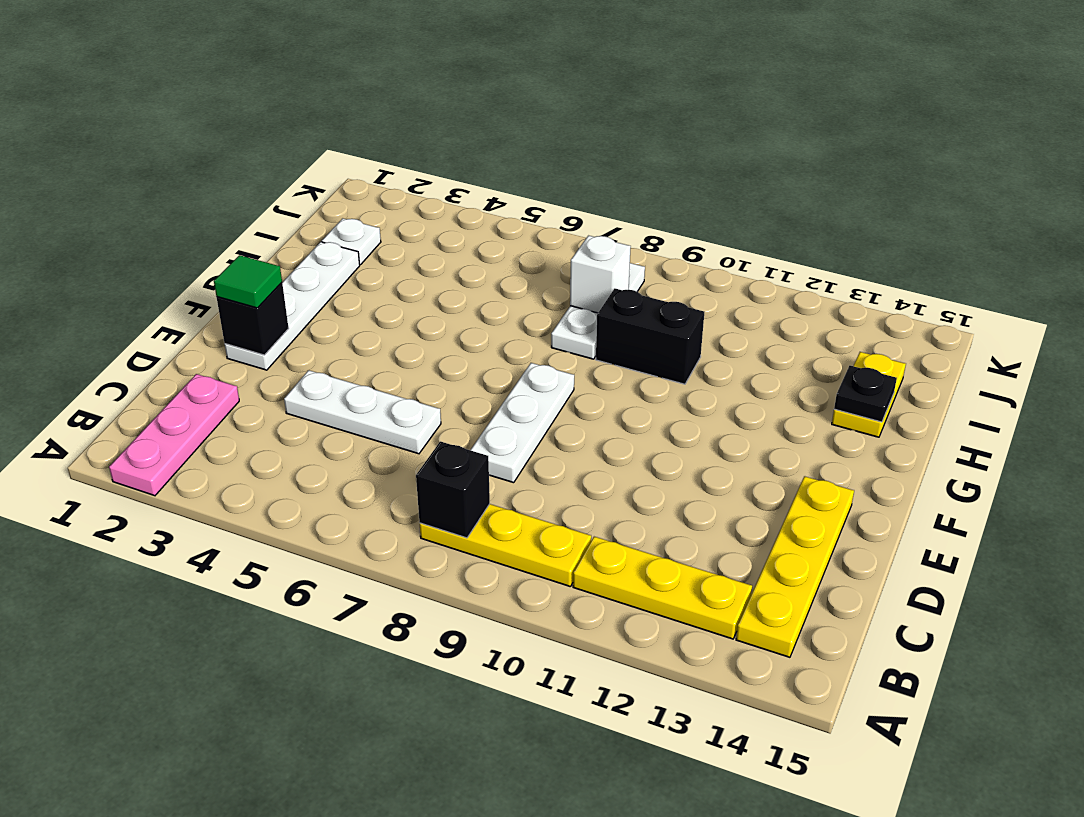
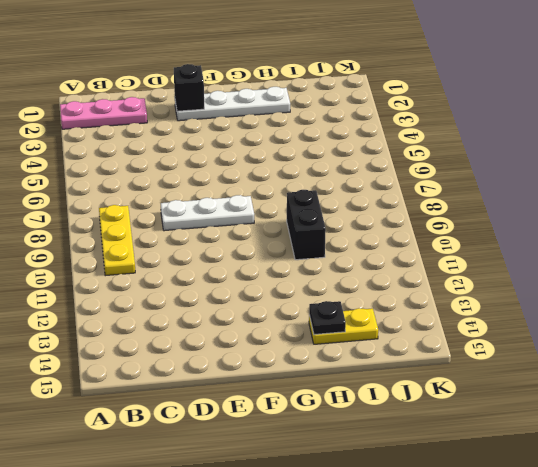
none -> yellow 1x3 plate [573,537,752,639]
none -> yellow 1x4 plate [736,476,854,657]
none -> white 1x3 plate [284,370,441,454]

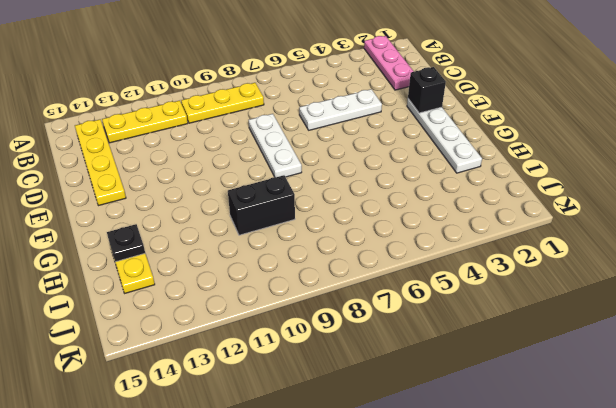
none -> white 1x3 plate [551,263,645,359]
none -> white 1x1 plate [322,218,381,265]
none -> black 1x1 brick [416,441,490,538]

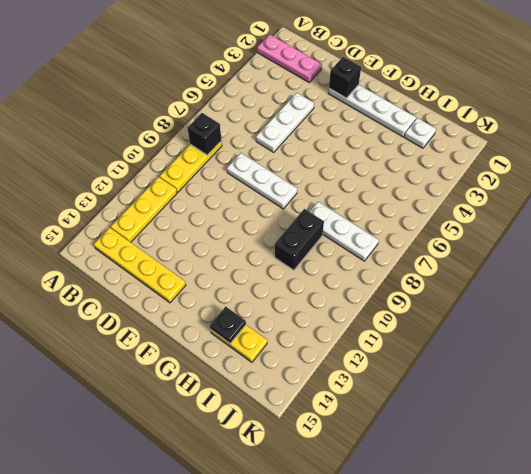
none -> white 1x1 brick [570,236,631,313]
none -> green 1x1 tile [214,255,282,308]

